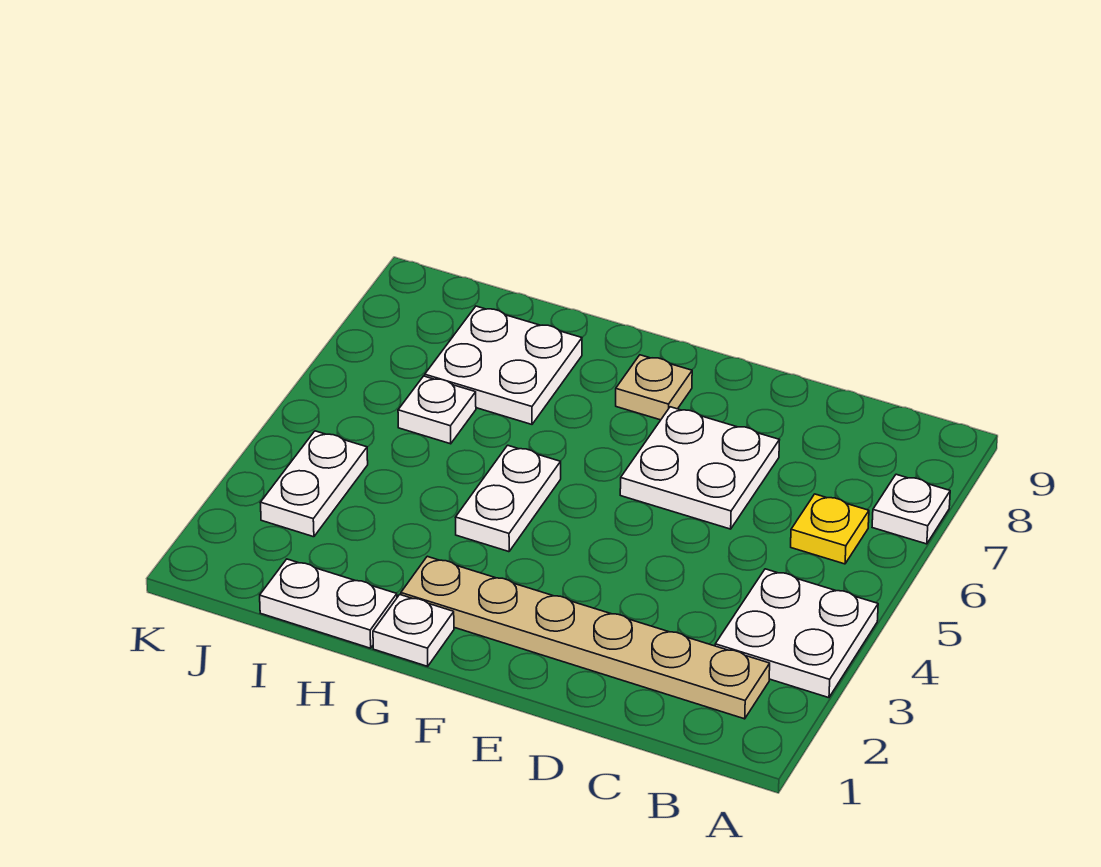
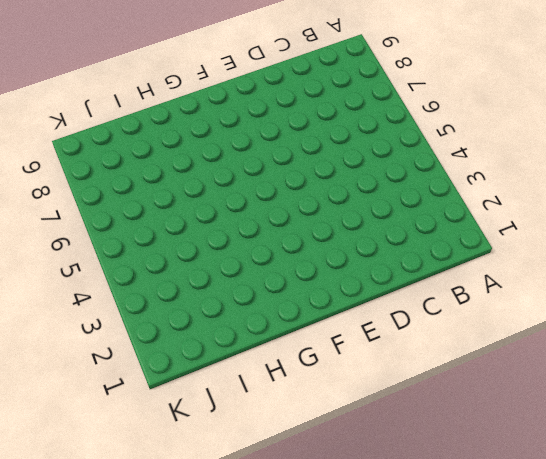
none -> white 2x2 plate [715,569,878,698]
none -> white 1x1 plate [872,474,950,544]
none -> tan 1x6 plate [401,556,770,719]

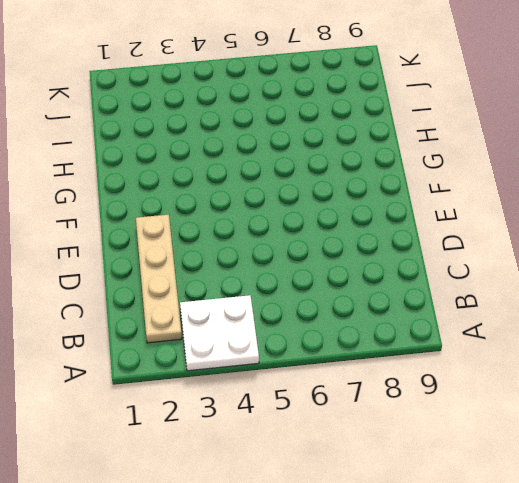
tan 1x4 plate [136,214,182,343] -> tan 1x6 plate [401,556,770,719]
none -> white 1x1 plate [872,474,950,544]
none -> yellow 1x1 plate [791,494,869,564]
none -> white 2x2 plate [620,407,779,529]

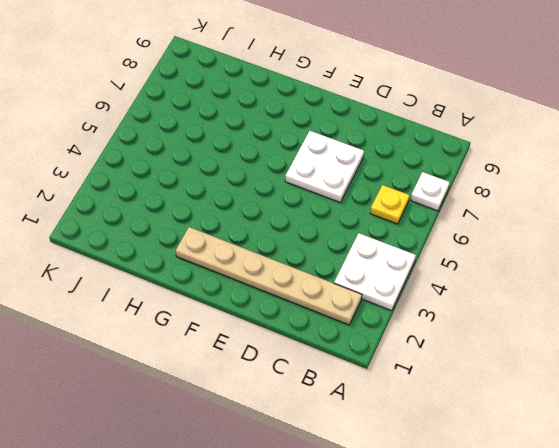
none -> tan 1x1 plate [616,355,692,420]
none -> white 1x1 plate [373,595,454,666]
none -> white 1x2 plate [455,445,561,552]

